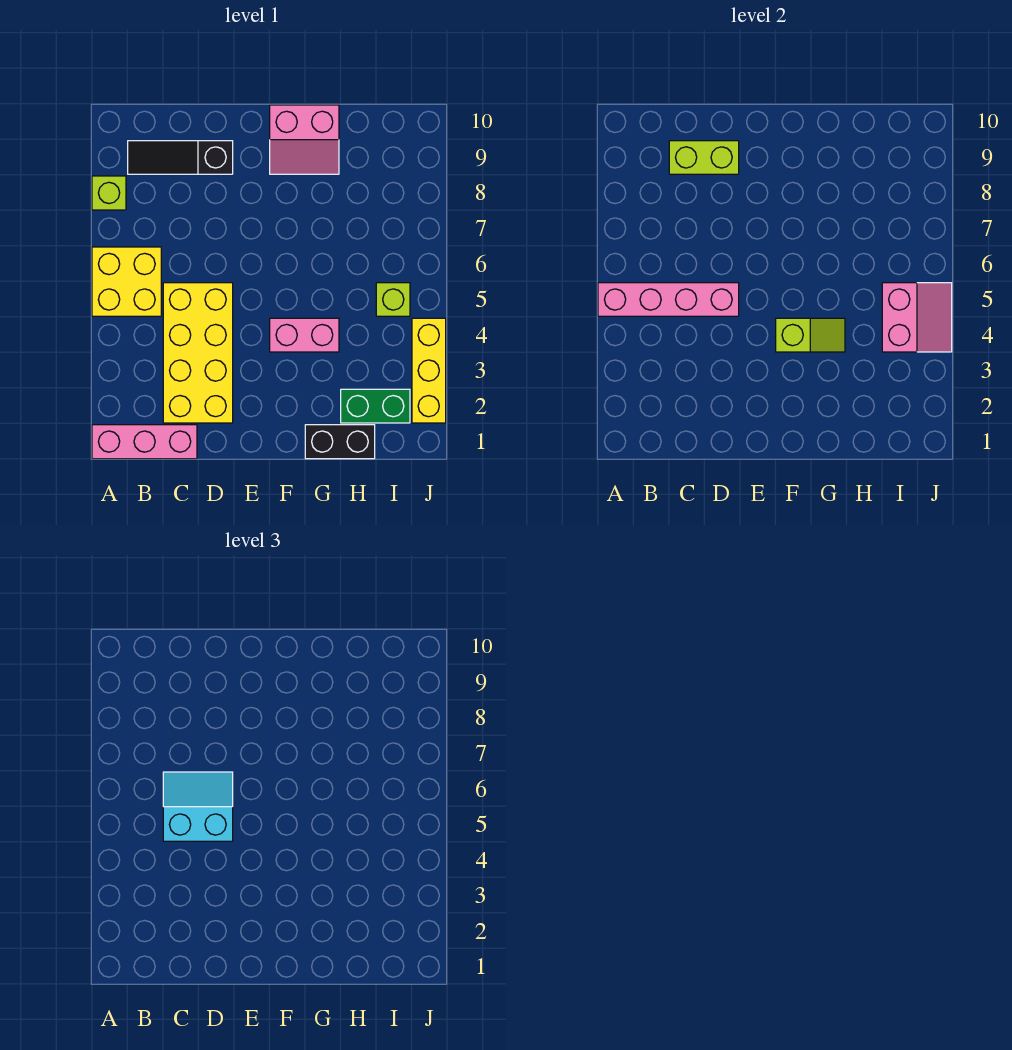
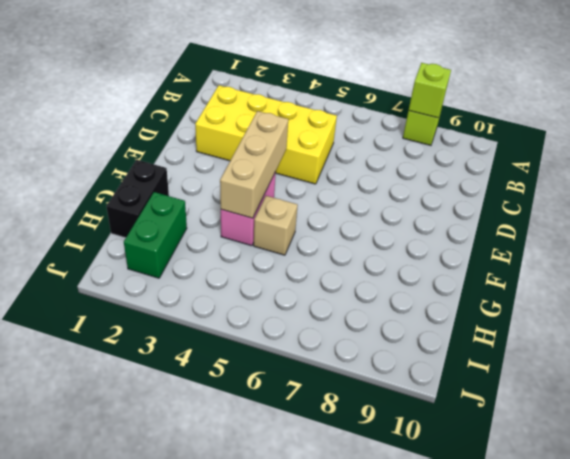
lime 1x1 brick [409,63,451,118] -> lime 1x1 brick moved to [376,283,410,316]
tan 1x3 brick [220,111,288,218] -> lime 1x2 slope [776,318,845,352]
tan 1x1 brick [254,196,298,255] -> none
none -> pink 1x3 brick [92,425,197,459]
none -> yellow 2x2 brick [92,247,161,316]
none -> black 1x3 slope [128,141,233,174]

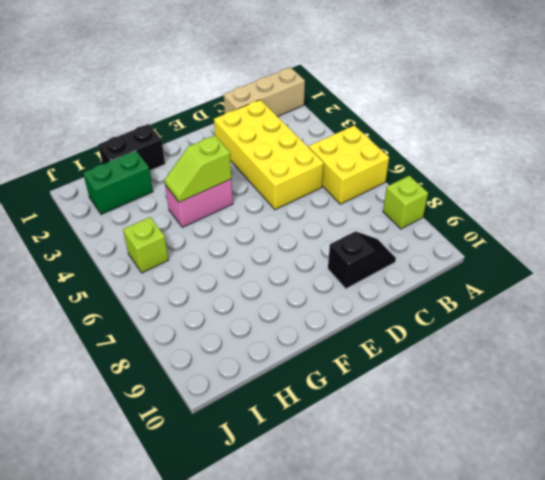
tan 1x3 brick [224,67,305,117] -> pink 1x3 brick [92,425,197,459]
black 1x2 slope [328,231,396,289] -> black 1x3 slope [128,141,233,174]
none -> pink 2x2 slope [270,105,339,174]
none -> yellow 1x3 brick [412,318,446,423]
none -> pink 1x4 brick [598,283,739,316]

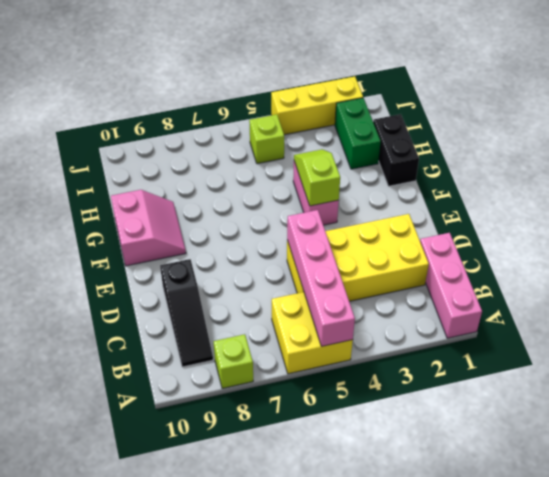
none -> lime 1x2 brick [669,141,739,174]
none -> pink 2x2 slope [882,283,952,352]
none -> cyan 2x2 slope [163,772,233,841]

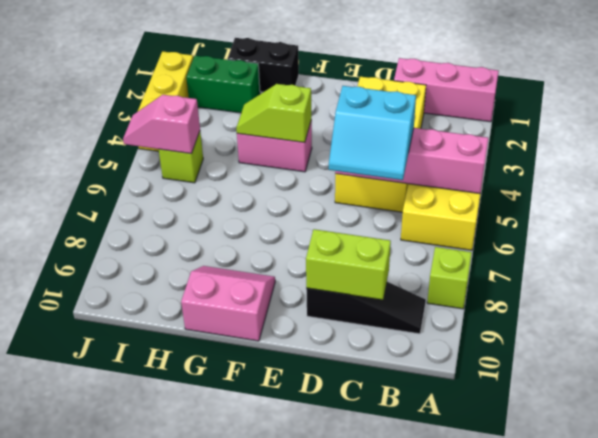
pink 1x2 slope [123,95,200,154] -> pink 2x2 slope [882,283,952,352]

